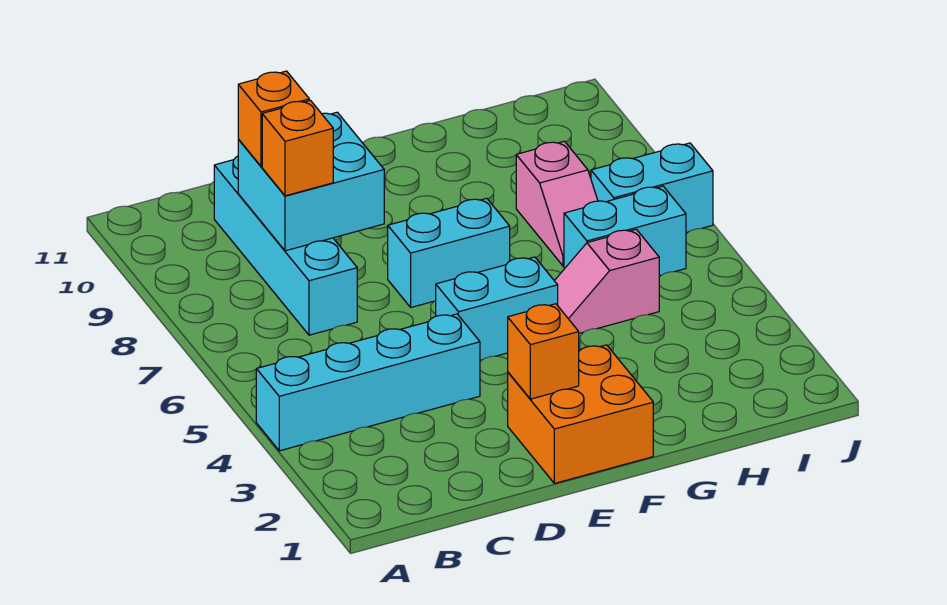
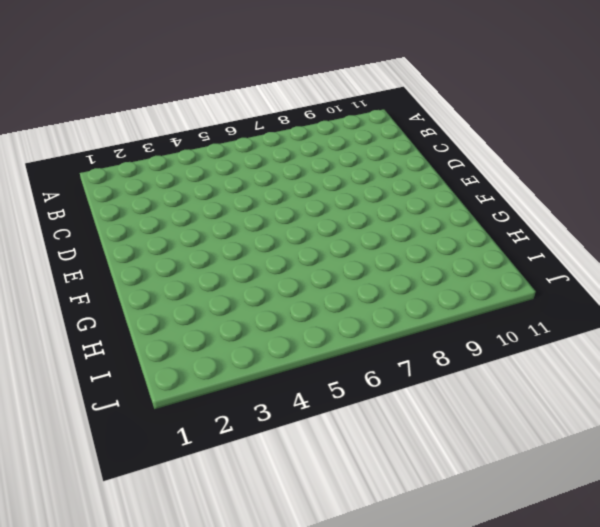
none -> cyan 1x4 brick [256,314,480,451]
none -> cyan 1x4 brick [214,156,357,335]
none -> orange 2x2 brick [508,345,653,483]

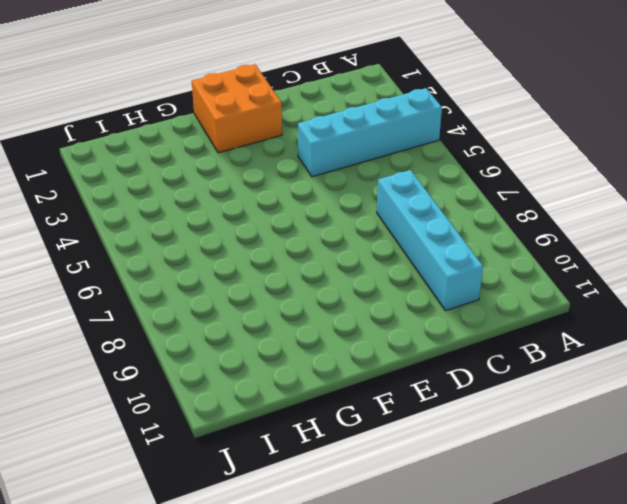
none -> cyan 1x2 brick [436,257,558,360]
none -> cyan 1x2 brick [388,198,510,307]
none -> pink 1x2 slope [555,229,659,333]

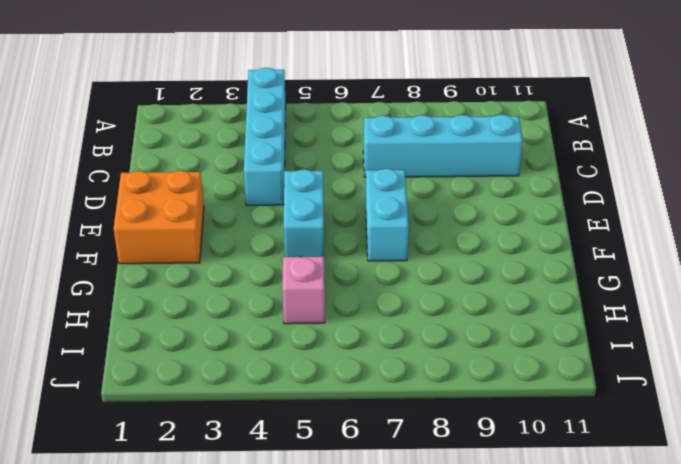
none -> cyan 1x2 brick [564,186,686,276]
none -> pink 1x2 slope [516,141,598,266]
none -> cyan 1x2 brick [591,143,713,233]

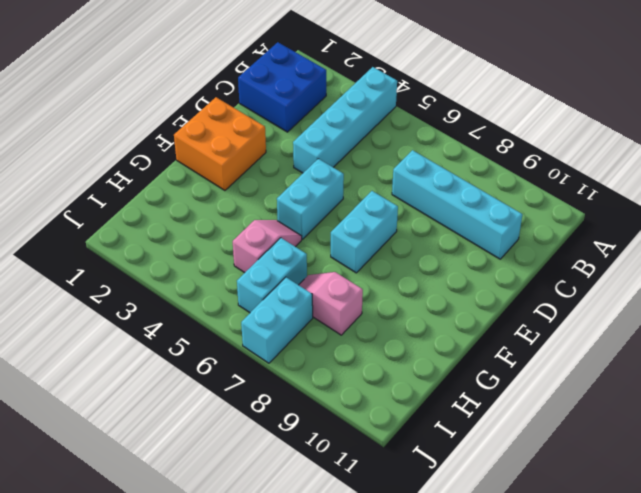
blue 2x2 brick [238,42,326,132] -> none
none -> cyan 2x2 brick [238,112,384,251]
none -> orange 1x1 brick [508,304,579,399]
none -> orange 1x1 brick [262,100,333,196]

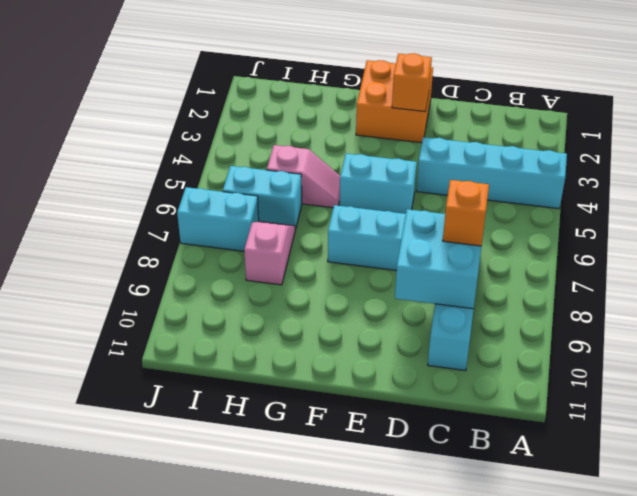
none -> orange 1x1 brick [238,71,309,166]

